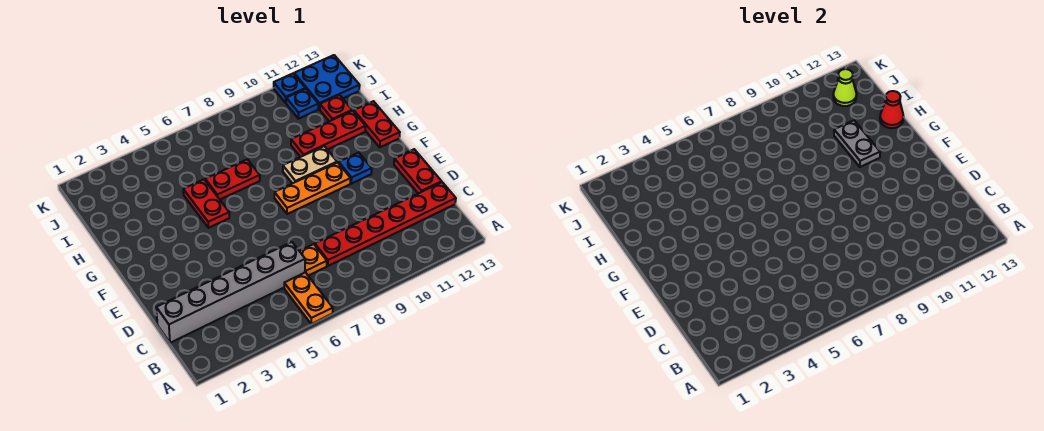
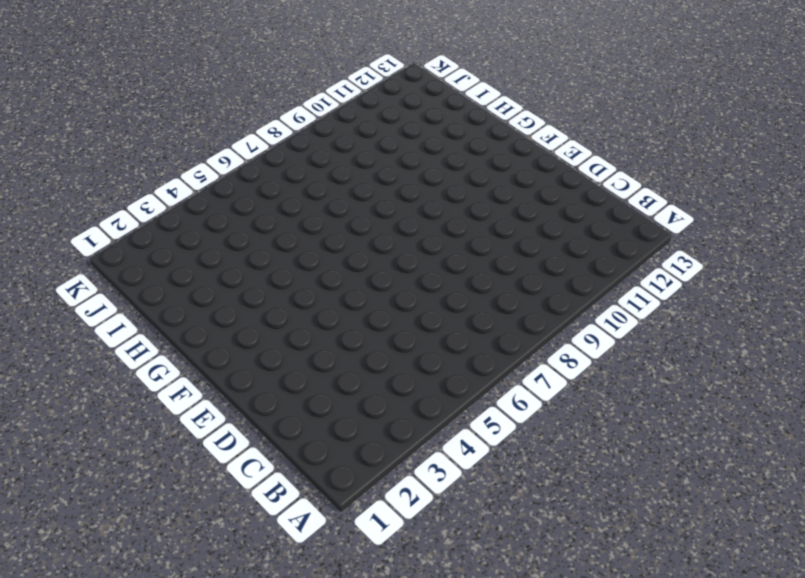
none -> orange 1x2 plate [284,272,333,324]
none -> grey 1x6 brick [156,242,305,343]
none -> orange 1x1 plate [300,244,327,276]

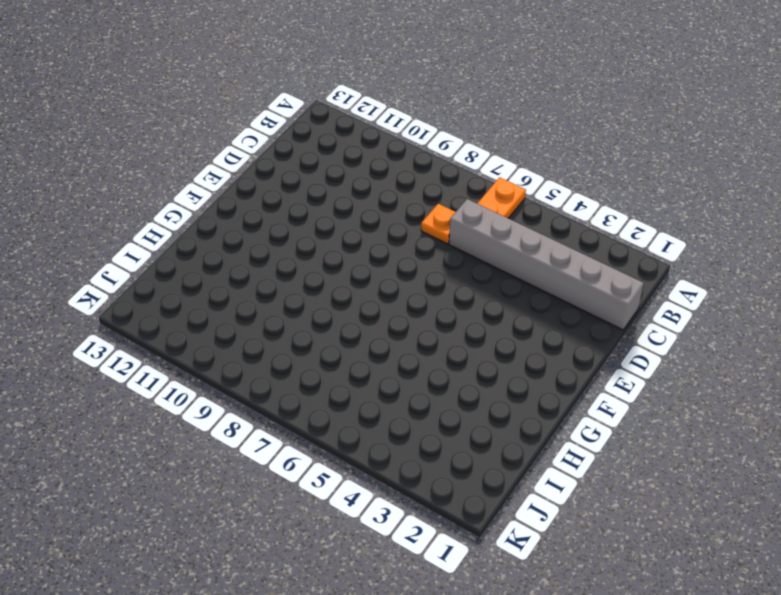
none -> red 1x6 plate [315,182,456,266]
none -> red 1x2 plate [394,149,442,194]
none -> orange 1x3 plate [274,162,351,214]

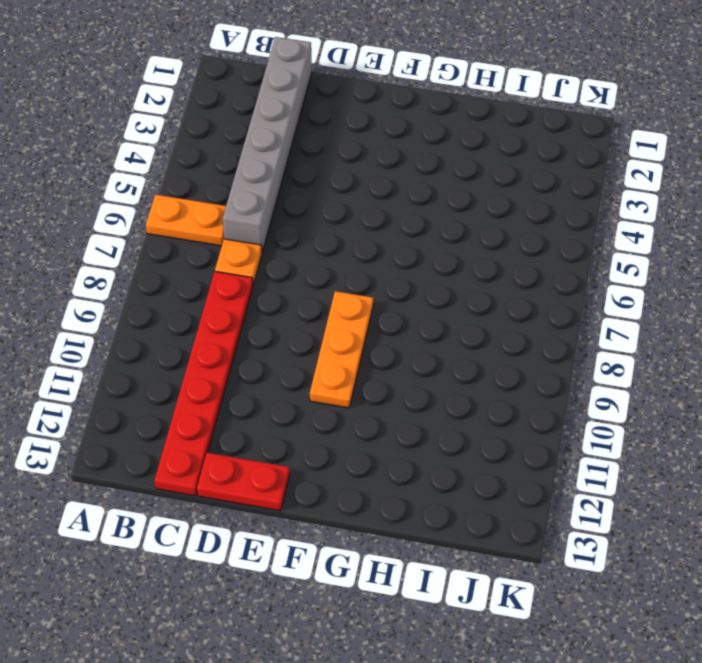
none -> blue 1x1 plate [339,153,372,184]
none -> red 1x2 plate [183,179,229,228]
none -> tan 1x2 plate [283,146,337,184]

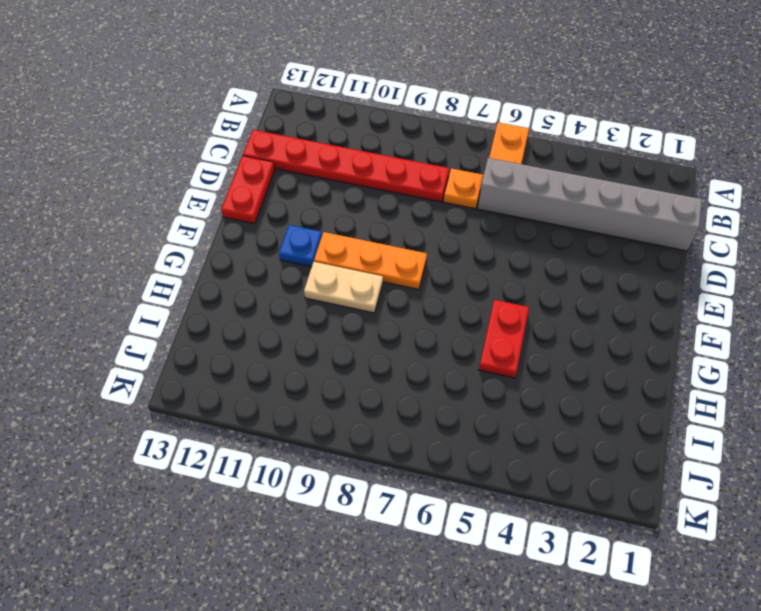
none -> red 1x2 plate [354,101,400,147]
none -> red 1x2 plate [205,159,260,199]
none -> red 1x3 plate [291,111,366,157]

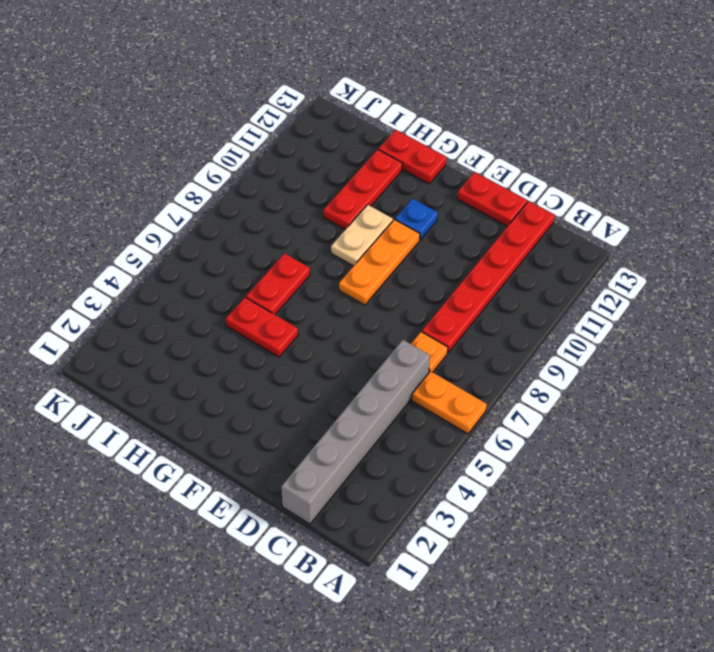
none -> red 1x1 plate [320,95,352,121]
none -> blue 1x1 plate [286,89,318,119]
none -> blue 2x2 plate [294,55,360,109]

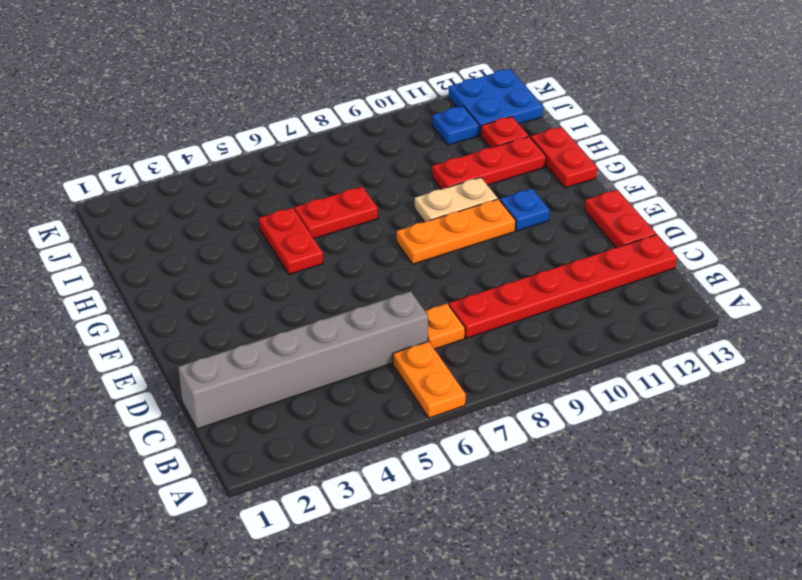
none -> blue 1x1 plate [274,74,305,103]
none -> grey 1x2 plate [834,120,880,167]
none -> red 1x1 cone [880,91,904,128]

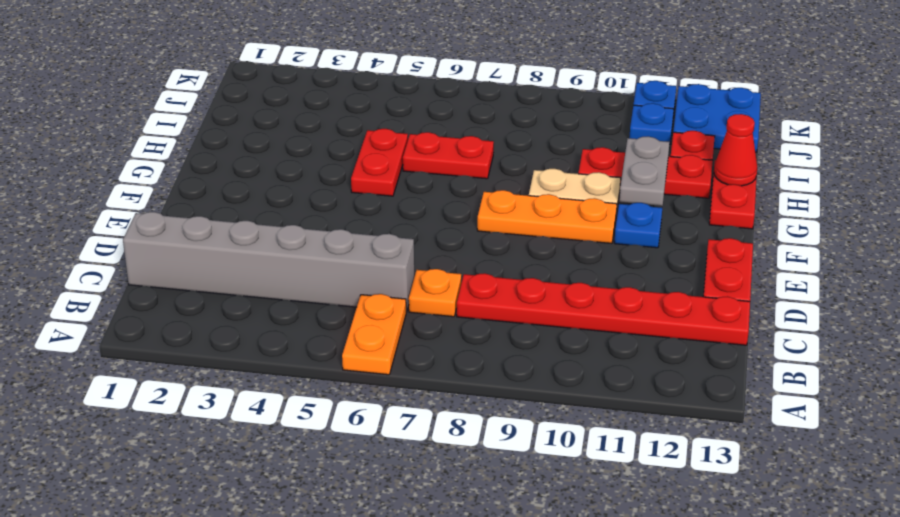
none -> lime 1x1 cone [833,69,856,106]

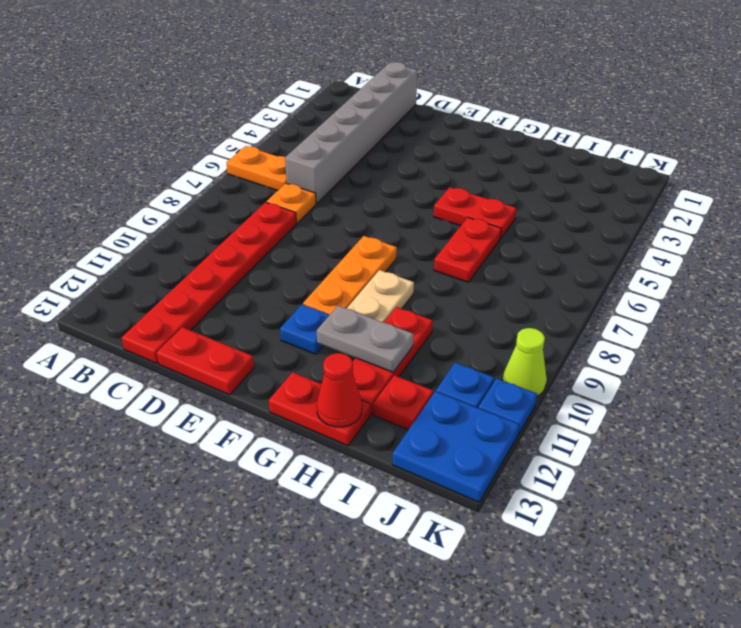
lime 1x1 cone [503,328,547,396] -> lime 1x1 cone moved to [833,69,856,106]

